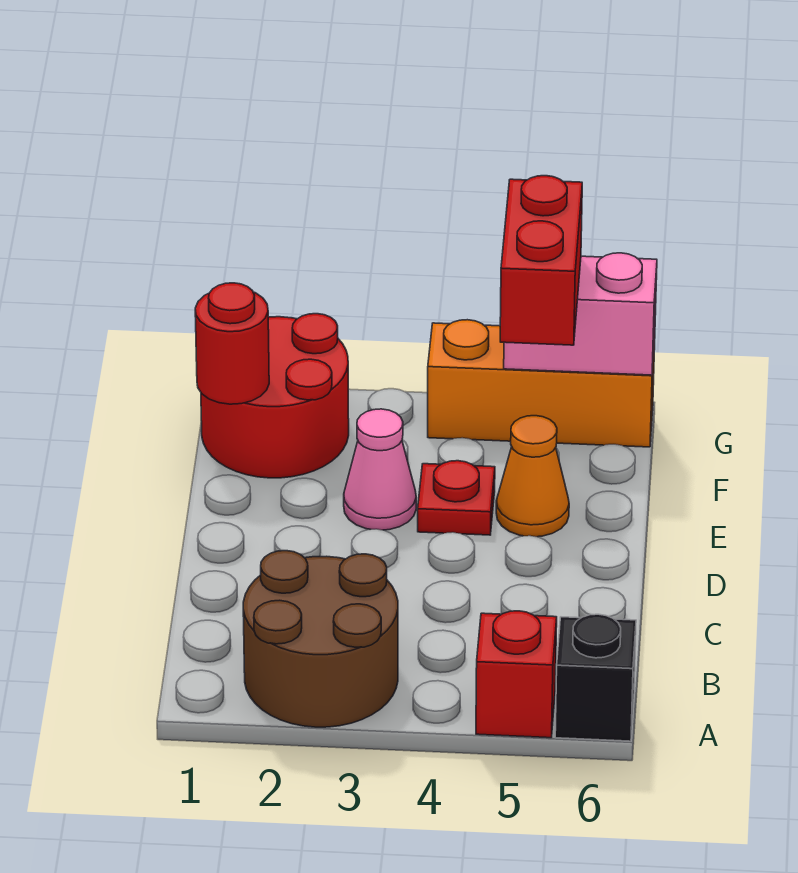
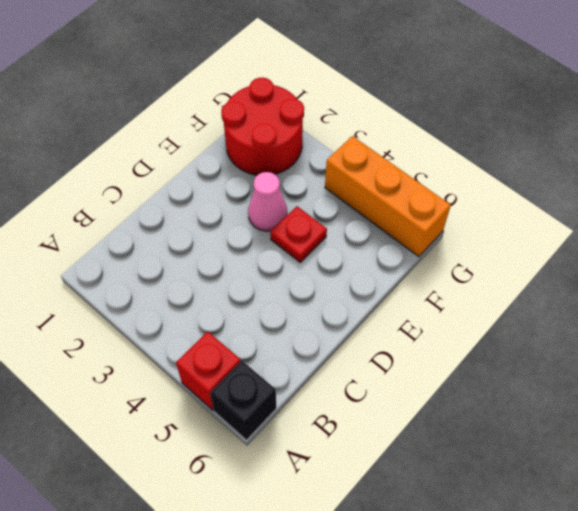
none -> brown 2x2 round brick [243,551,398,727]
none -> orange 1x1 cone [496,416,569,537]

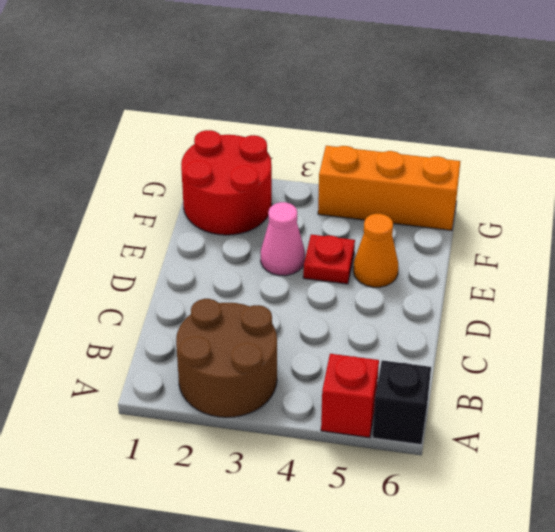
none -> red 1x1 round brick [195,283,269,404]
none -> pink 1x2 brick [504,253,657,375]

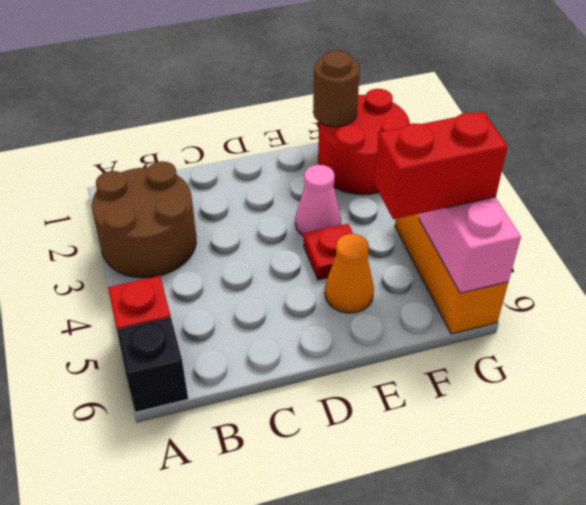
brown 1x1 round brick [313,50,360,127] -> red 1x1 round brick [195,283,269,404]

